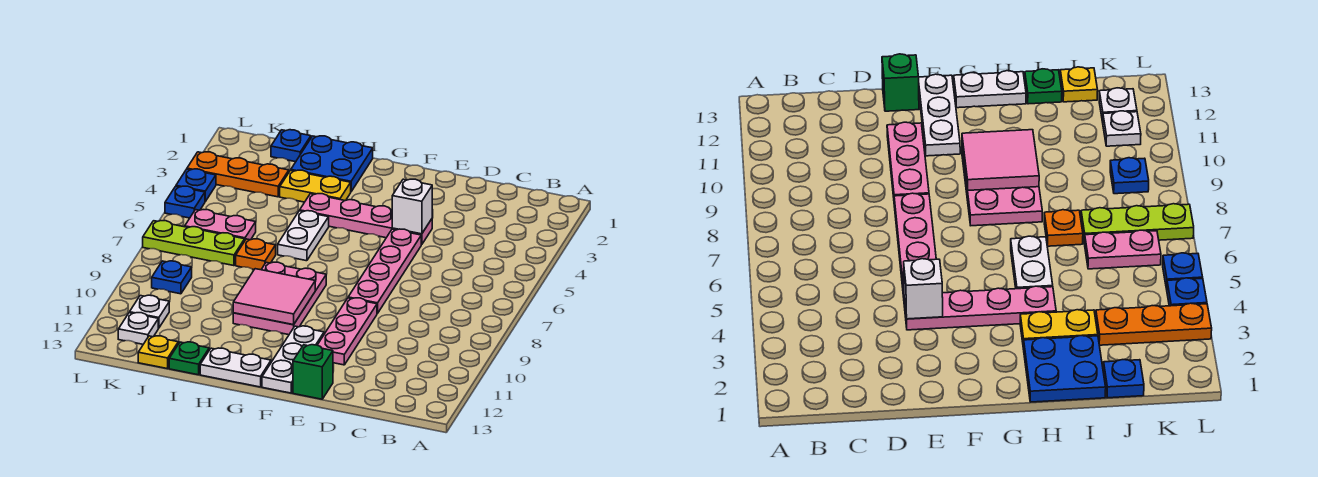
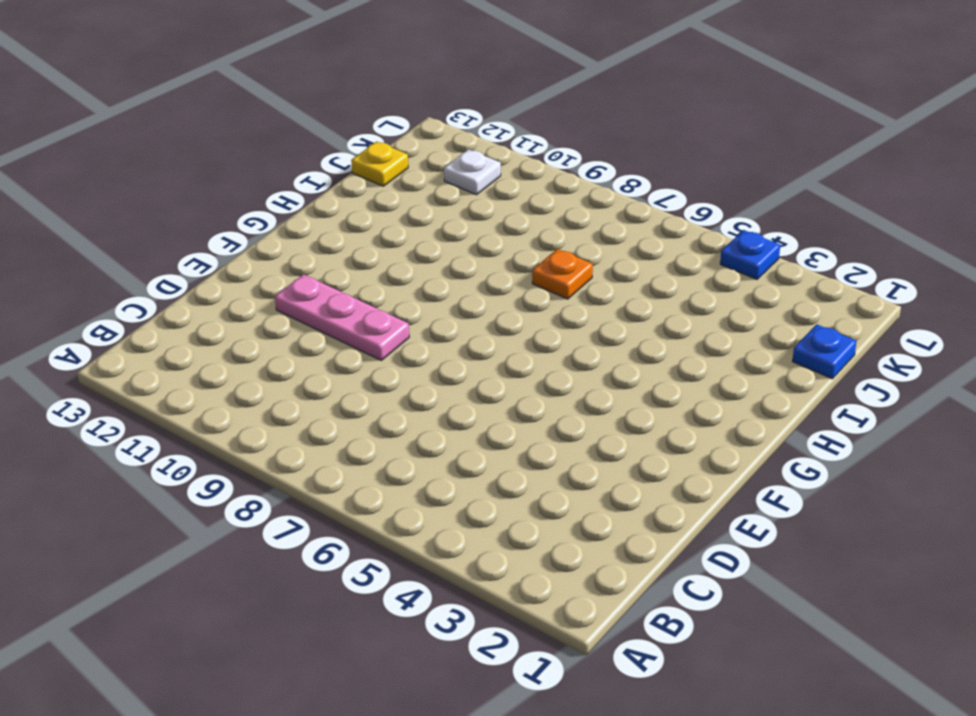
none -> pink 1x4 plate [300,194,432,245]
none -> pink 1x4 plate [348,229,421,313]
none -> green 1x1 brick [293,345,333,399]

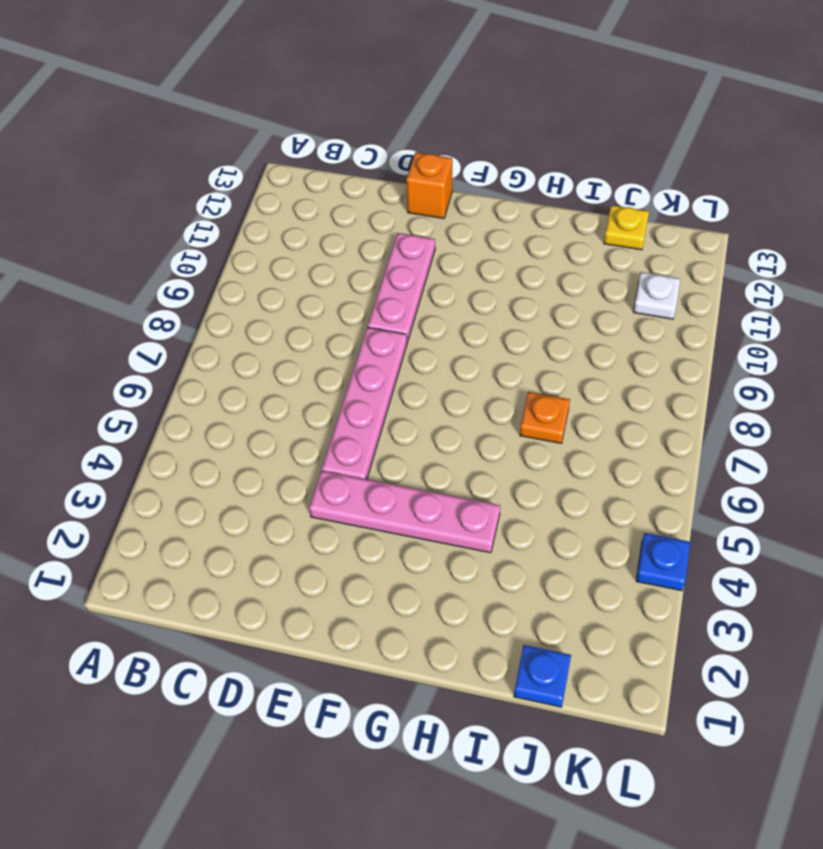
orange 1x1 brick [406,152,452,219] -> green 1x1 brick [293,345,333,399]
none -> white 1x3 plate [262,326,324,393]
none -> pink 2x3 plate [233,262,326,335]
none -> white 1x2 plate [200,348,271,387]

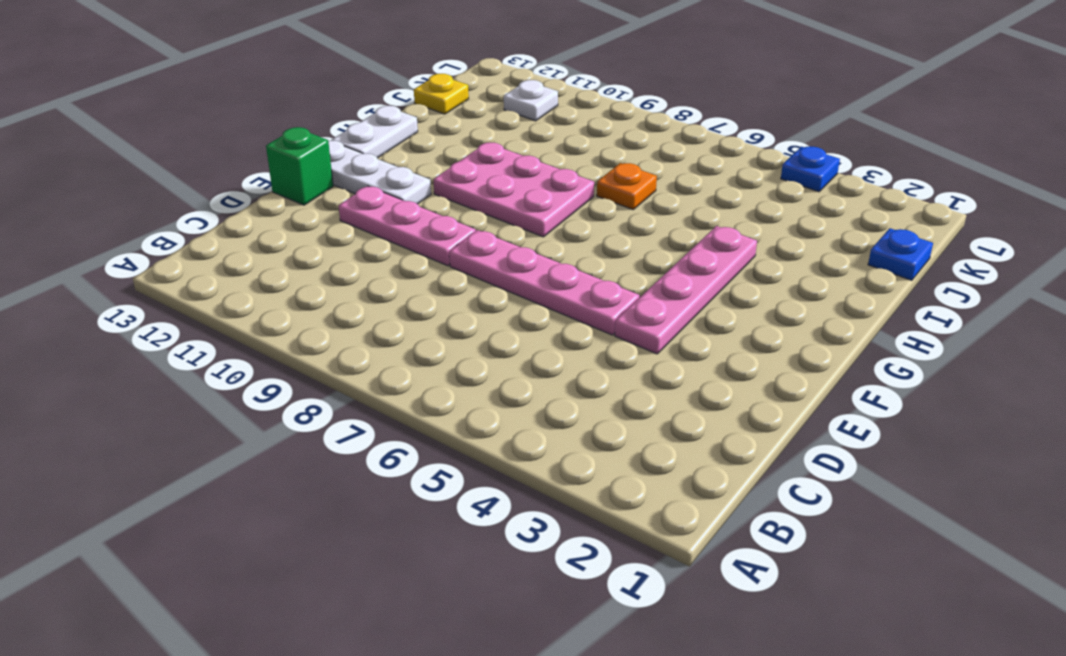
none -> blue 2x2 plate [291,136,373,191]
none -> yellow 1x2 plate [280,170,351,202]
none -> white 1x2 plate [278,211,329,261]

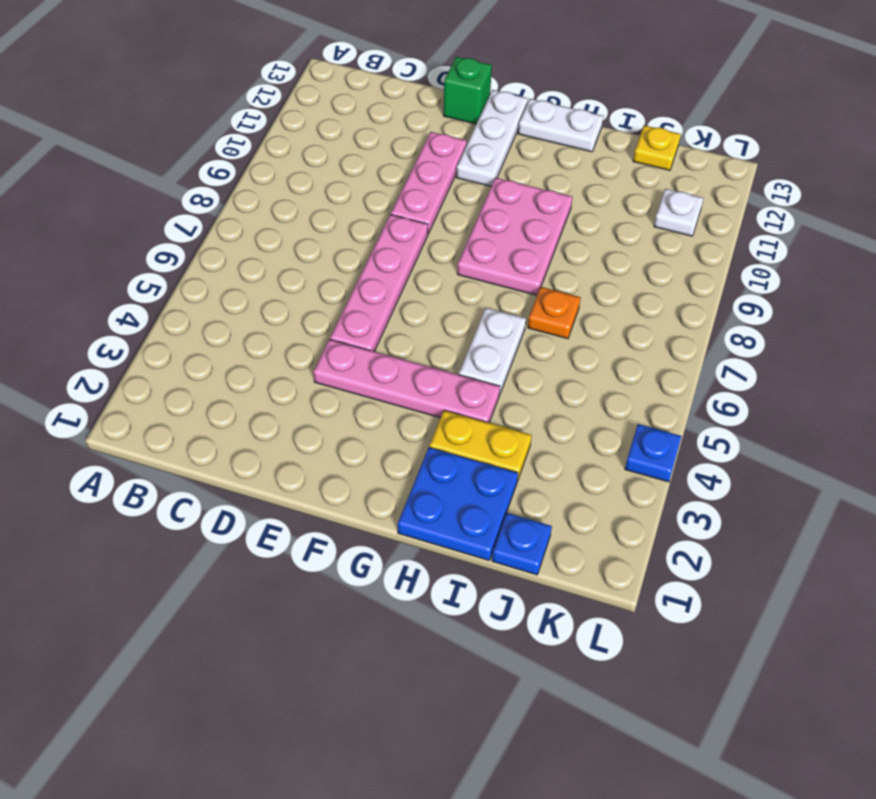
none -> green 1x1 plate [169,342,209,375]
none -> orange 1x3 plate [187,152,289,197]
none -> pink 1x2 plate [185,210,256,240]

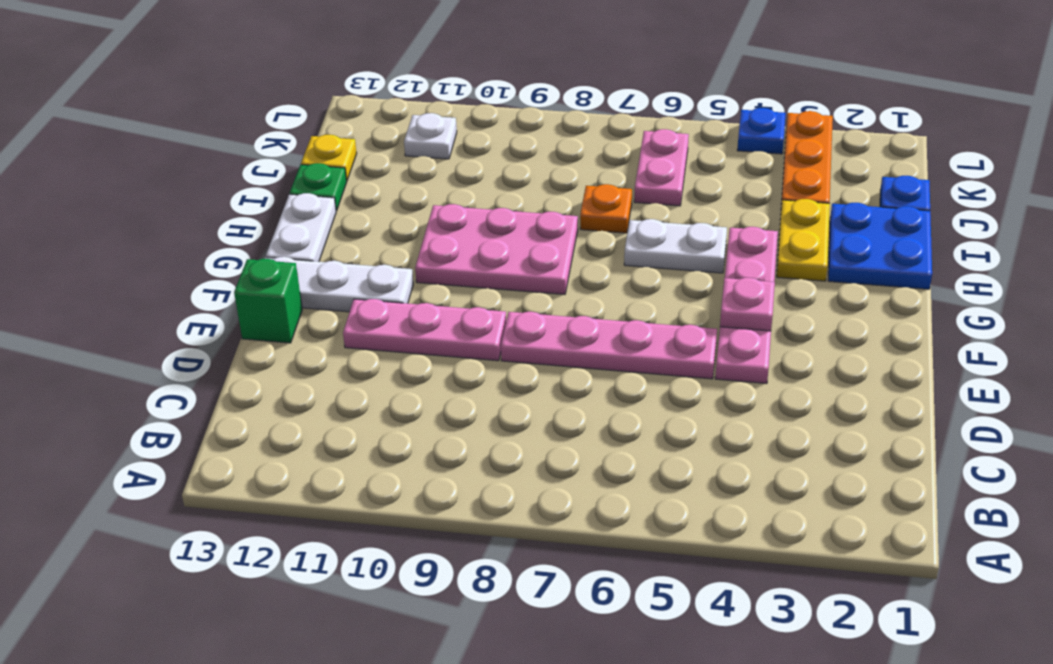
pink 1x1 plate [720,278,775,331] -> none
none -> lime 1x3 plate [143,221,245,266]
none -> blue 1x1 plate [152,261,192,294]
none -> white 1x1 plate [118,313,158,344]

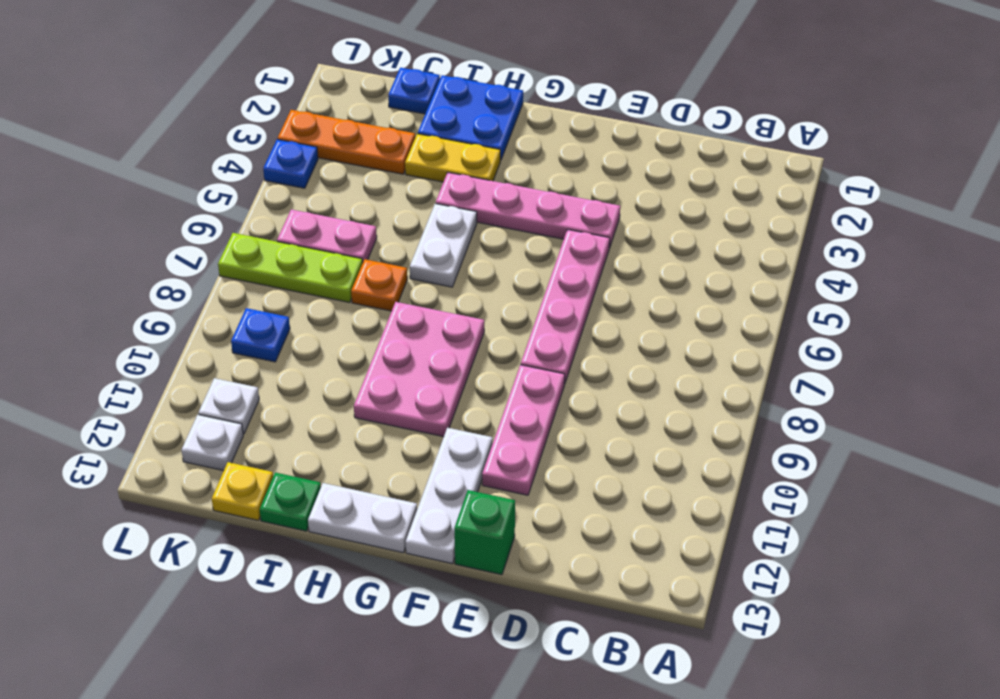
none -> blue 1x1 plate [165,186,205,218]
none -> white 1x1 brick [392,179,432,234]
none -> pink 2x2 tile [233,269,315,325]

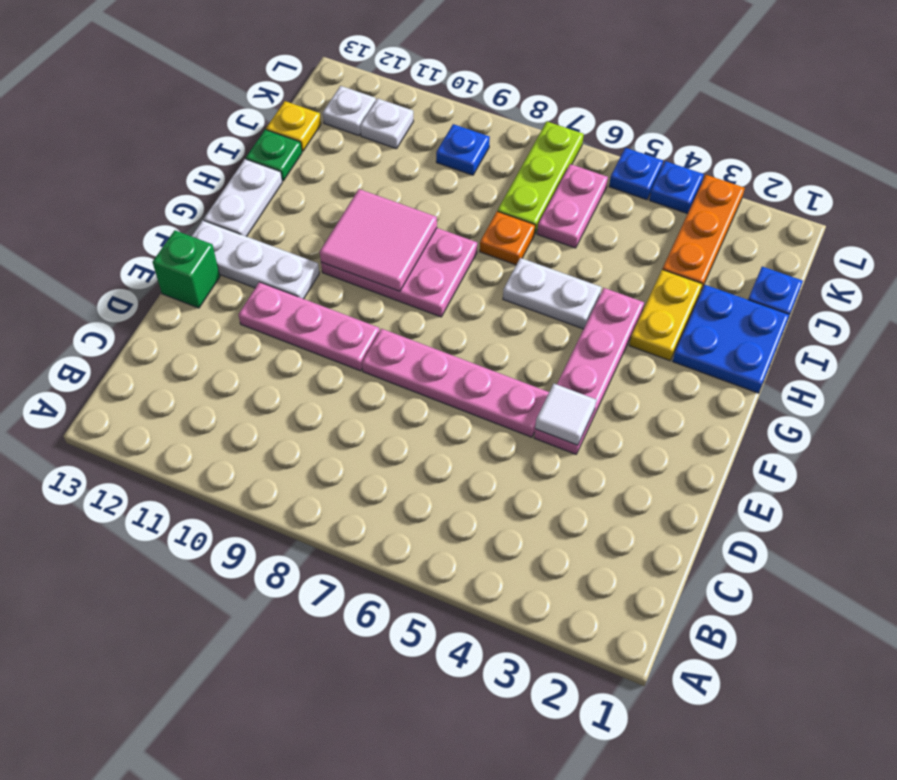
white 1x1 tile [535,384,596,445] -> white 1x1 brick [392,179,432,234]

